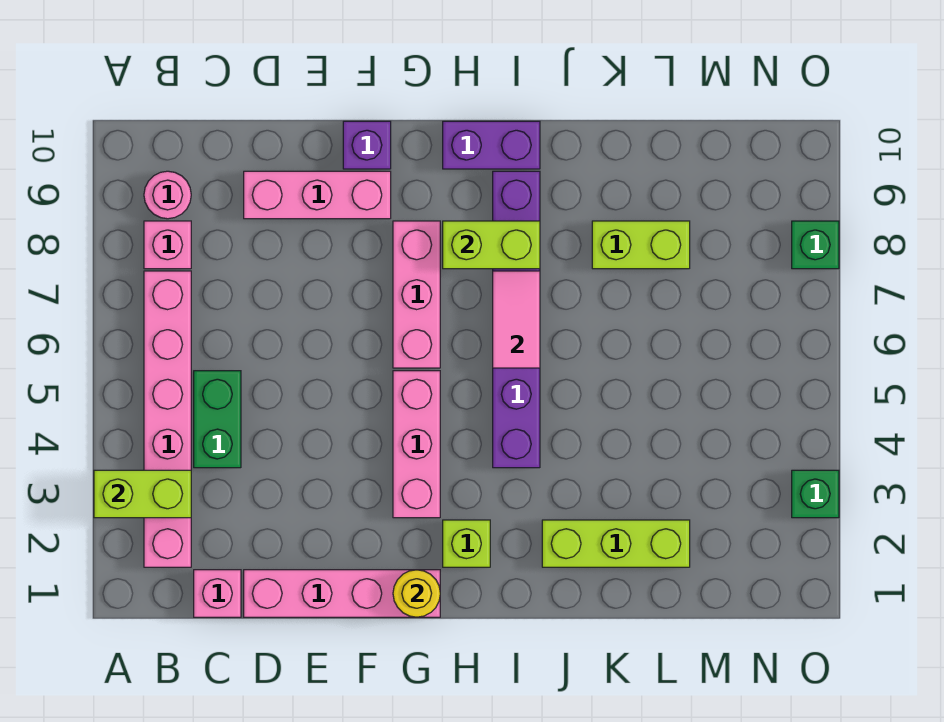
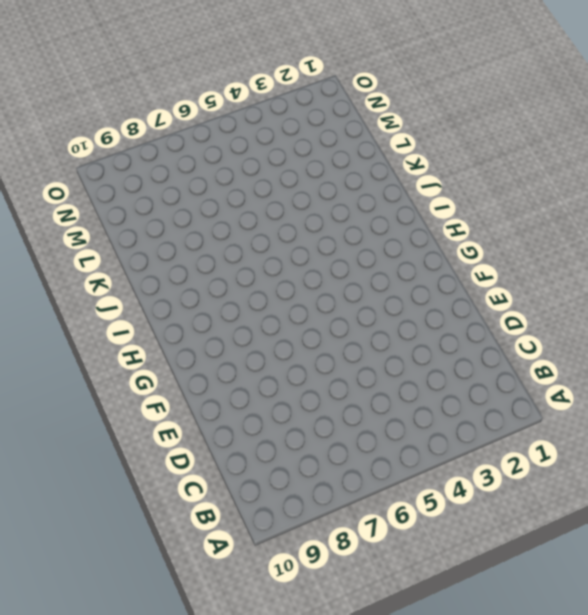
none -> pink 1x6 brick [144,271,191,567]
none -> pink 1x1 brick [144,221,191,269]
none -> pink 1x1 round brick [144,171,191,219]

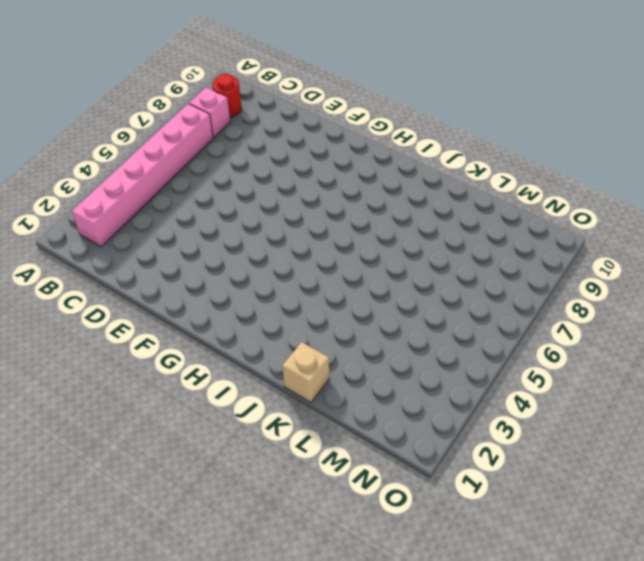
red 1x1 round brick [212,74,241,117] -> pink 1x1 round brick [144,171,191,219]
tan 1x1 brick [282,342,329,402] -> none
none -> pink 1x1 brick [194,570,241,617]
none -> green 1x2 brick [194,371,241,468]
none -> pink 1x4 brick [244,570,440,617]

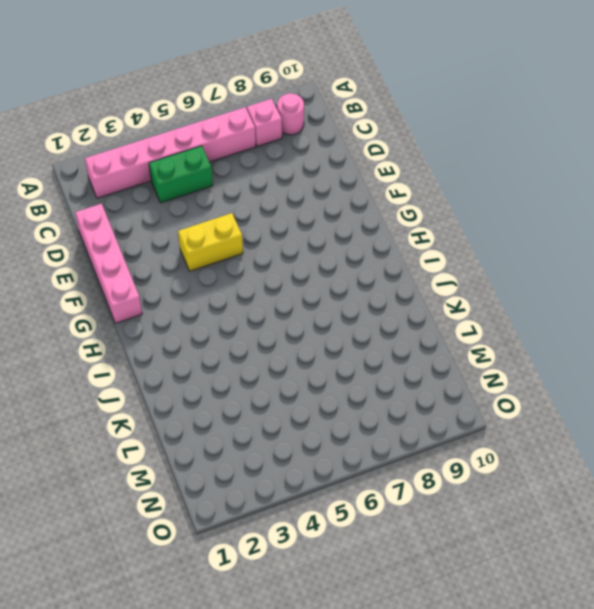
yellow 1x2 brick [178,213,243,271] -> none
none -> pink 1x1 brick [194,570,241,617]
none -> pink 1x3 brick [244,171,391,219]
none -> purple 1x1 brick [343,121,391,169]

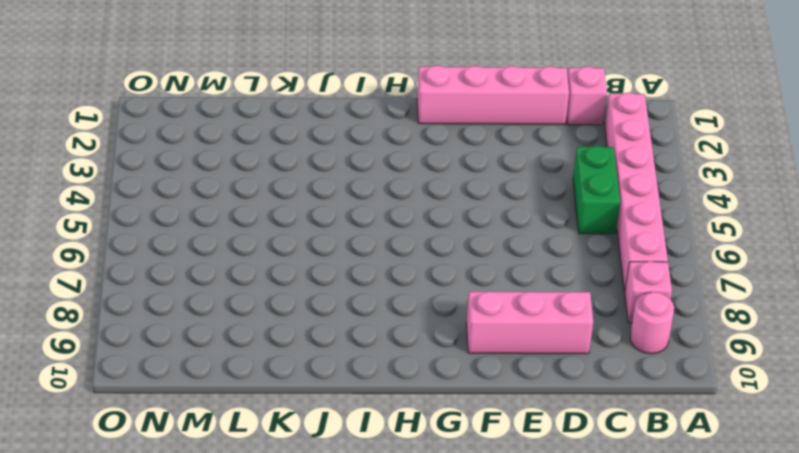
none -> purple 1x1 brick [343,121,391,169]
none -> pink 1x3 brick [393,371,440,518]
none -> pink 1x3 brick [393,221,440,368]

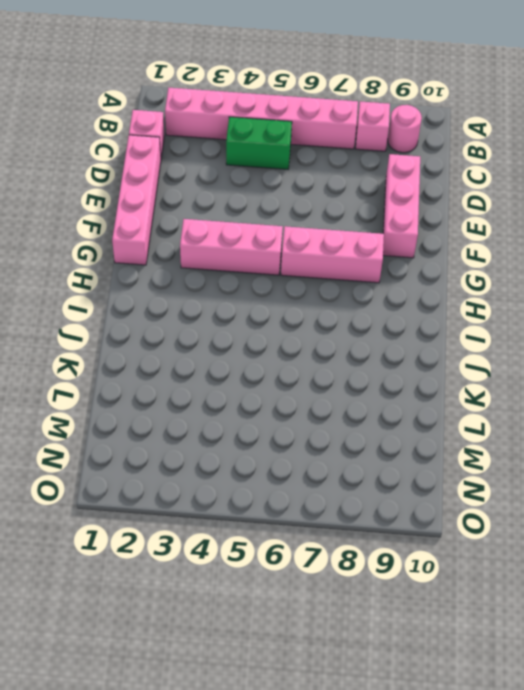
none -> purple 1x1 brick [343,121,391,169]
none -> lime 1x1 brick [443,520,490,567]
none -> purple 1x2 brick [443,121,540,169]

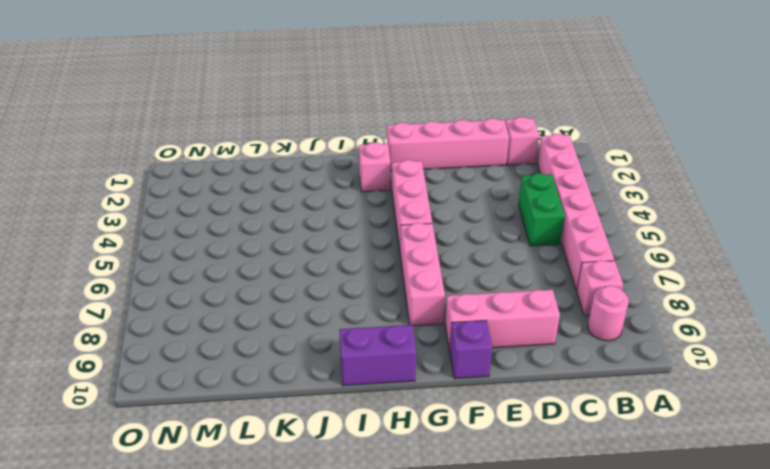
pink 1x1 brick [359,142,390,192] -> lime 1x1 brick [443,520,490,567]
none -> purple 1x6 brick [493,171,540,468]
none -> lime 1x3 brick [542,520,690,567]
none -> lime 1x2 brick [592,221,690,269]

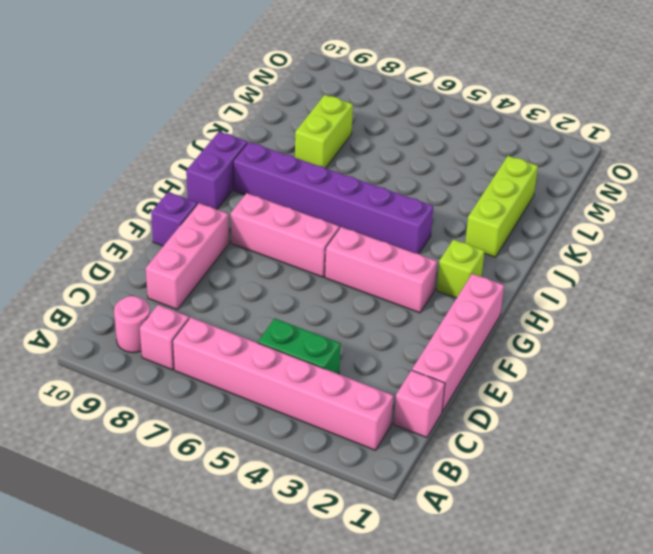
none -> green 1x1 brick [792,470,839,518]
none -> green 1x1 brick [792,221,839,269]
none -> lime 1x2 brick [94,470,191,518]

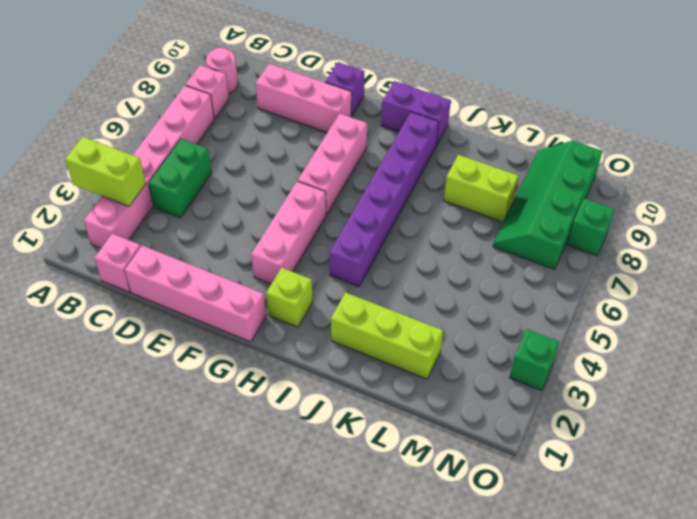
green 2x4 slope [493,141,602,269] -> none
none -> yellow 1x1 round brick [393,570,440,617]
none -> lime 1x2 brick [443,221,540,269]
none -> pink 1x2 tile [493,271,540,368]

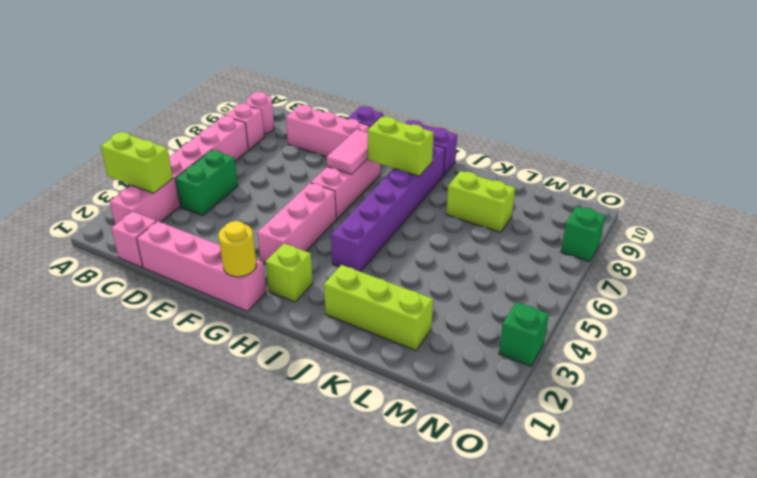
pink 1x2 tile [327,130,368,174] -> pink 1x2 tile moved to [493,271,540,368]

